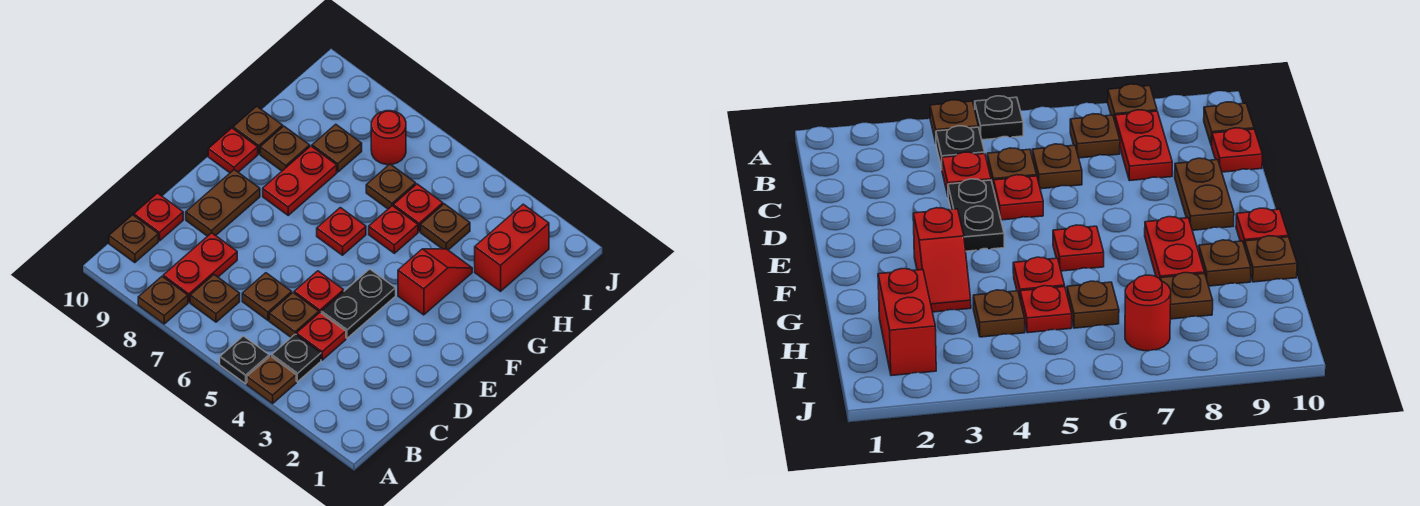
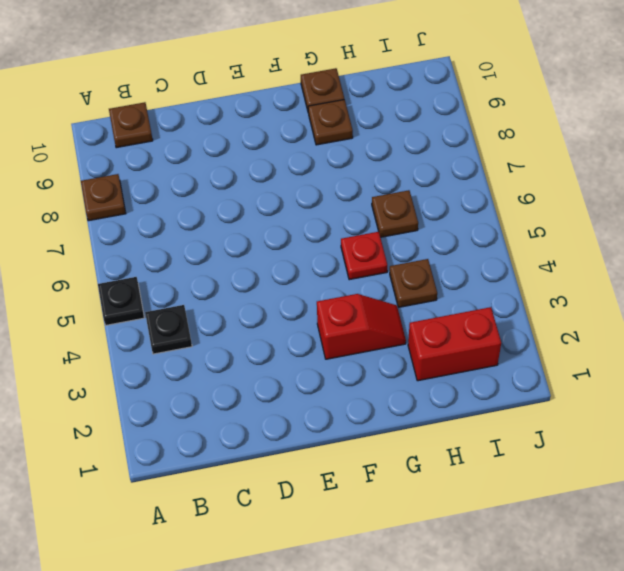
none -> brown 1x1 plate [247,356,296,403]
none -> brown 1x1 plate [190,275,240,322]
none -> red 1x2 plate [163,233,237,302]

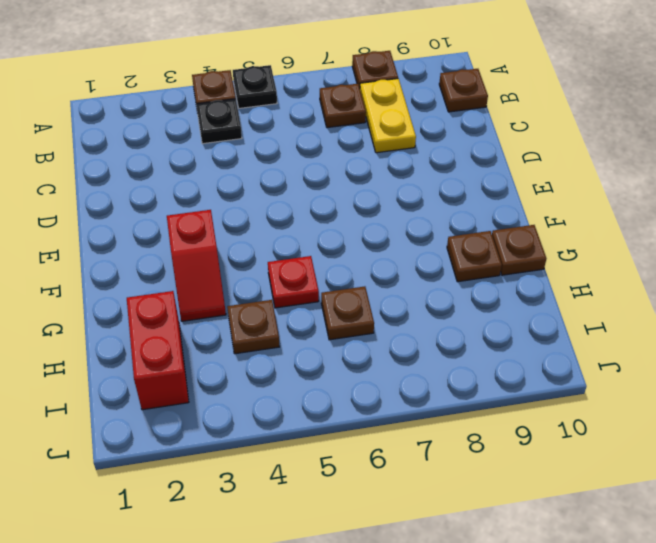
yellow 1x2 plate [360,79,416,153] -> red 1x2 plate [163,233,237,302]
none -> red 1x1 plate [296,313,346,360]
none -> brown 1x1 plate [269,293,319,337]
none -> brown 1x1 plate [242,273,292,320]

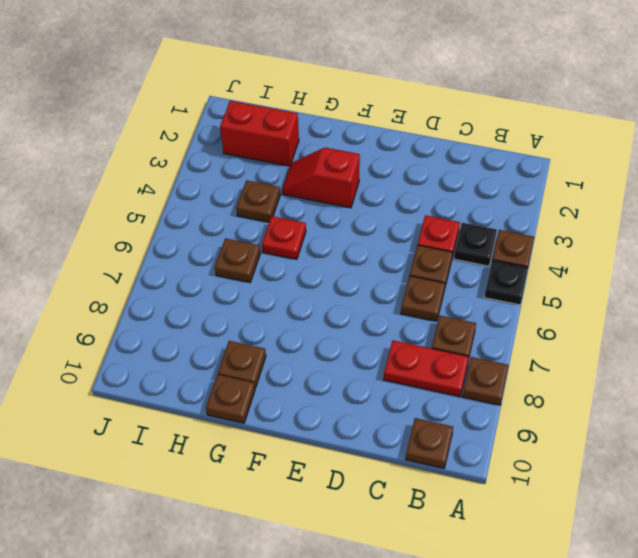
none -> red 1x1 plate [134,193,183,241]
none -> black 1x2 plate [321,269,396,338]
none -> red 1x1 plate [294,271,344,313]

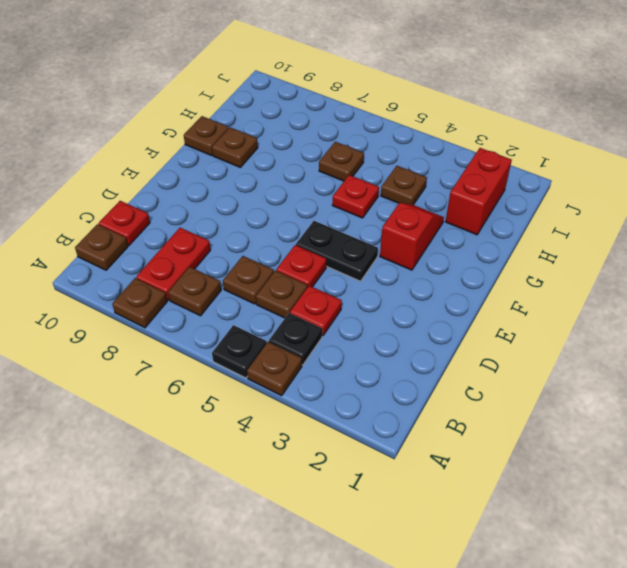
black 1x2 plate [296,221,378,281] -> black 1x2 plate turned to [321,269,396,338]
none -> brown 1x2 plate [186,170,260,236]
none -> red 1x1 plate [317,208,366,255]
none -> red 1x2 plate [263,146,337,215]

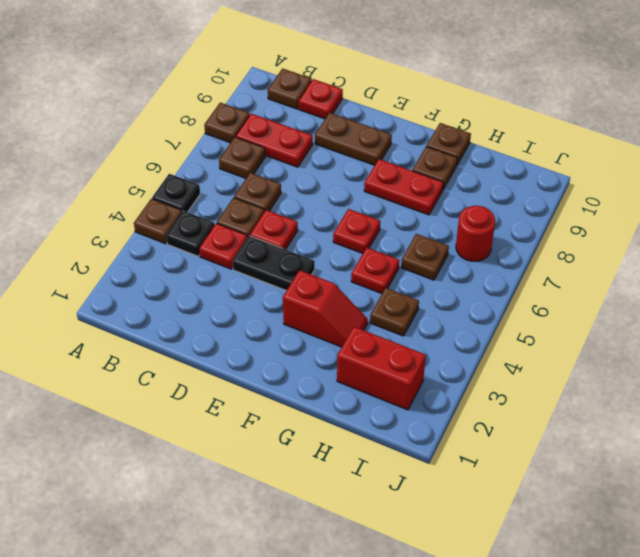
none -> red 1x1 plate [208,128,258,173]
none -> red 1x1 plate [393,184,443,232]
none -> brown 1x1 plate [312,124,362,172]

